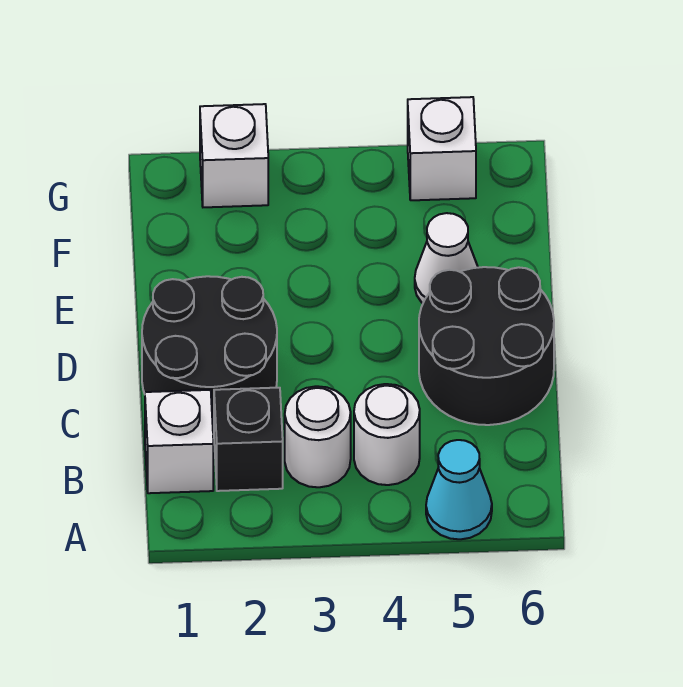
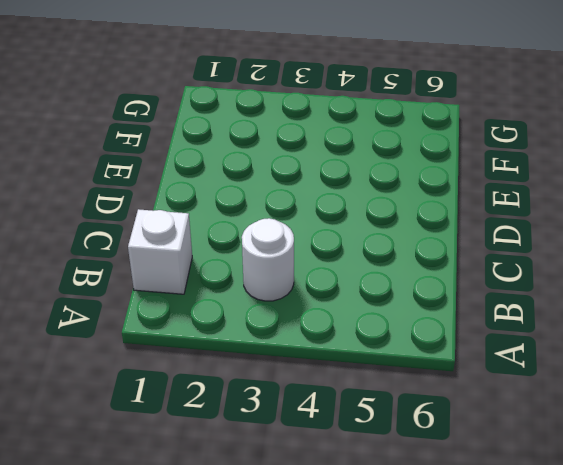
none -> cyan 1x1 cone [426,440,492,539]
none -> black 1x1 brick [214,388,283,491]

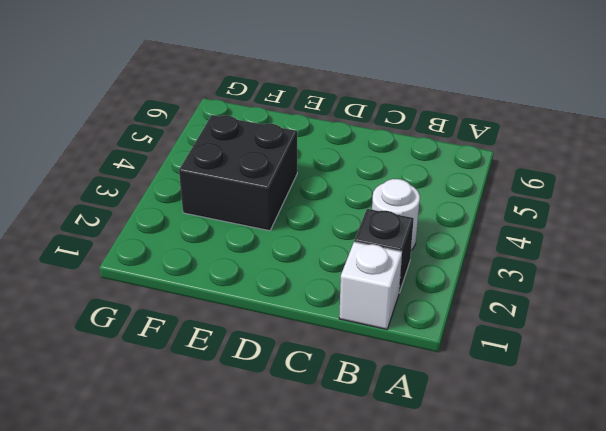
black 2x2 brick [179,115,297,231] -> none
none -> cyan 1x1 cone [426,440,492,539]
none -> white 1x1 round brick [354,384,420,485]

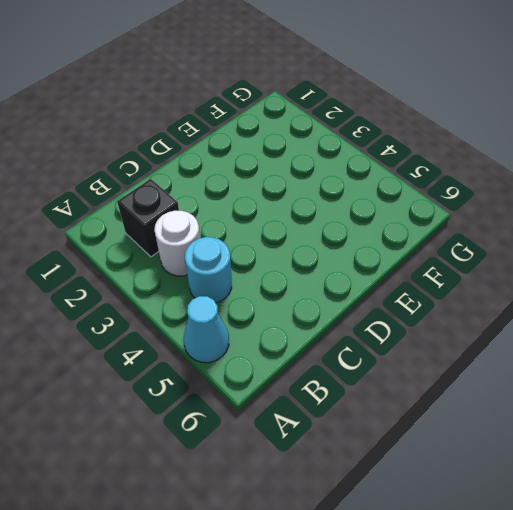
cyan 1x1 round brick [185,237,232,303] -> white 1x1 round brick [354,384,420,485]
none -> white 1x1 brick [145,390,213,493]
none -> black 2x2 round brick [142,276,277,434]

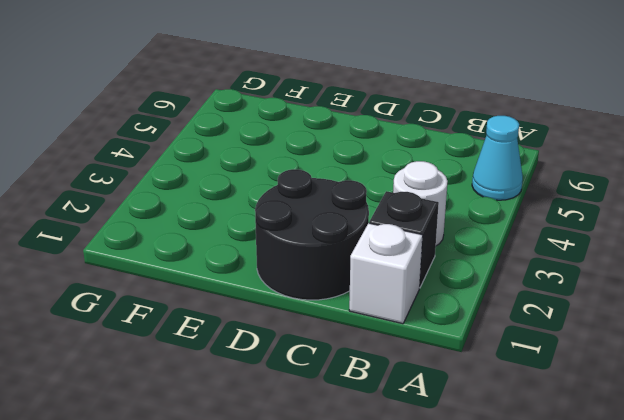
none -> white 1x1 round brick [354,384,420,485]
none -> black 2x2 round brick [419,267,554,425]

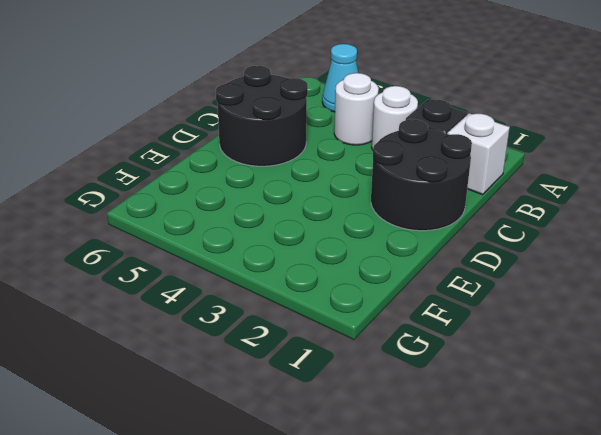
none -> white 1x1 cone [415,213,478,303]
none -> white 1x1 brick [200,104,268,207]

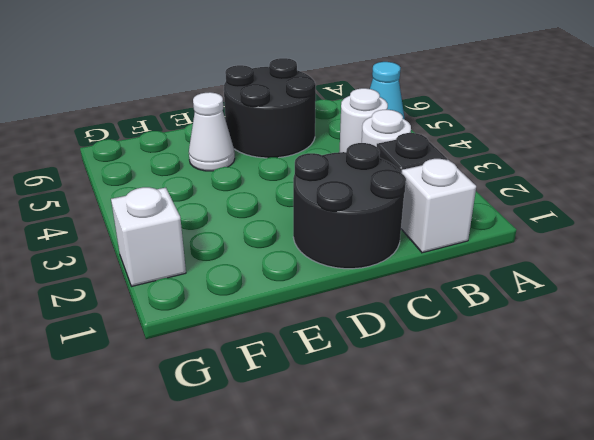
none -> white 1x1 brick [408,97,476,200]

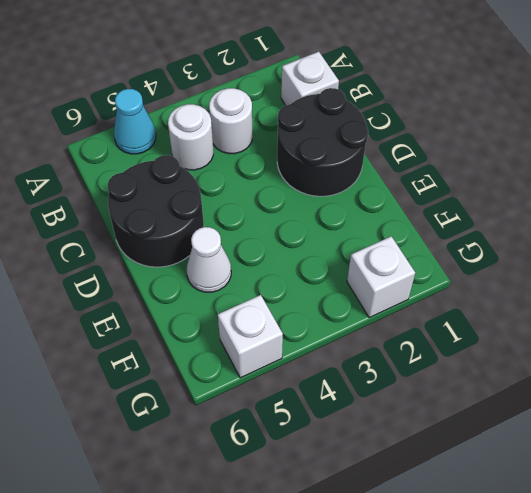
none -> black 1x1 brick [214,388,283,491]

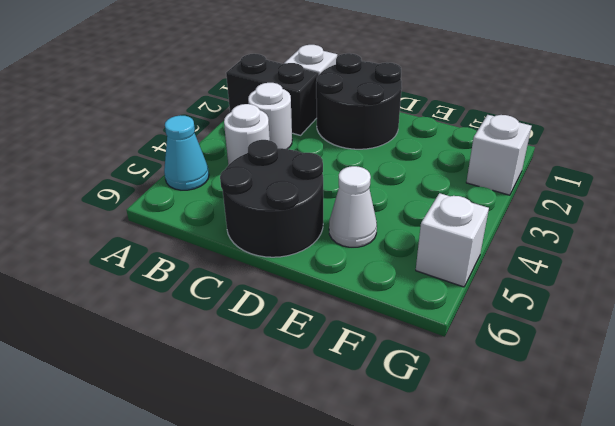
black 1x2 brick [226,54,319,135] -> black 1x1 brick [214,388,283,491]

